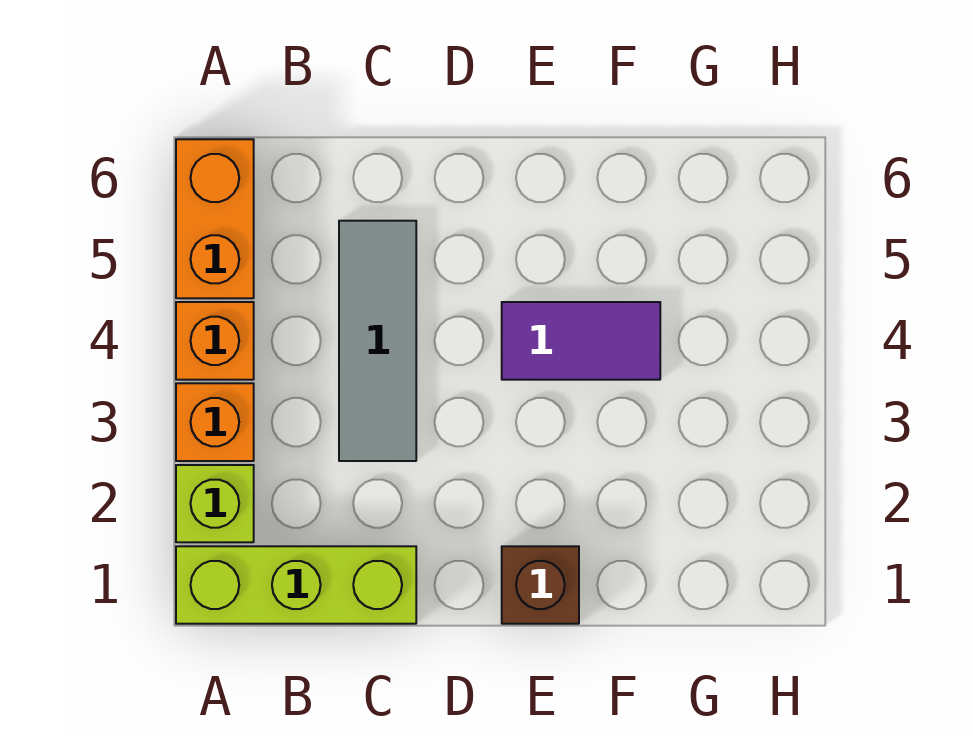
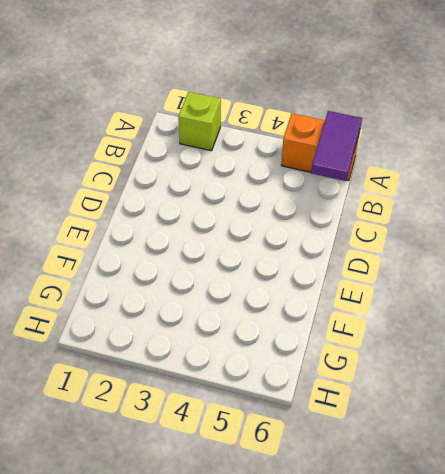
purple 1x2 tile [311,111,362,181] -> purple 1x2 tile moved to [502,302,660,380]
none -> lime 1x3 brick [176,546,416,624]
none -> orange 1x1 brick [176,383,254,461]

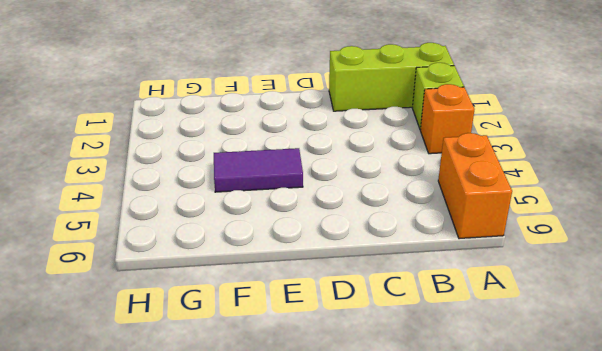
none -> orange 1x1 brick [176,302,254,380]
none -> grey 1x3 tile [339,221,416,461]

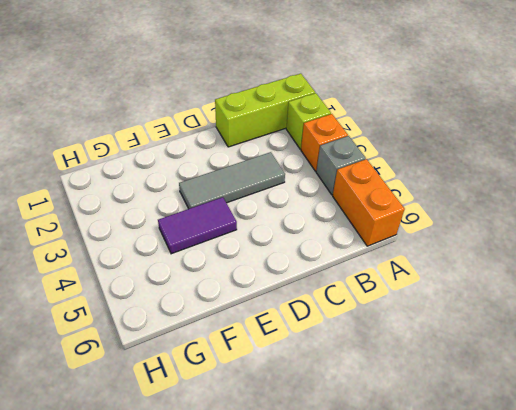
grey 1x1 brick [316,136,366,195] -> orange 1x1 brick [176,302,254,380]
grey 1x3 tile [179,152,285,209] -> grey 1x3 tile turned to [339,221,416,461]
none -> brown 1x1 brick [502,546,579,624]

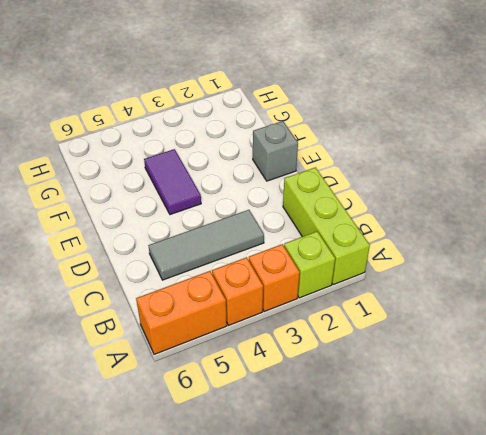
grey 1x1 brick [253,121,298,181] -> brown 1x1 brick [502,546,579,624]

